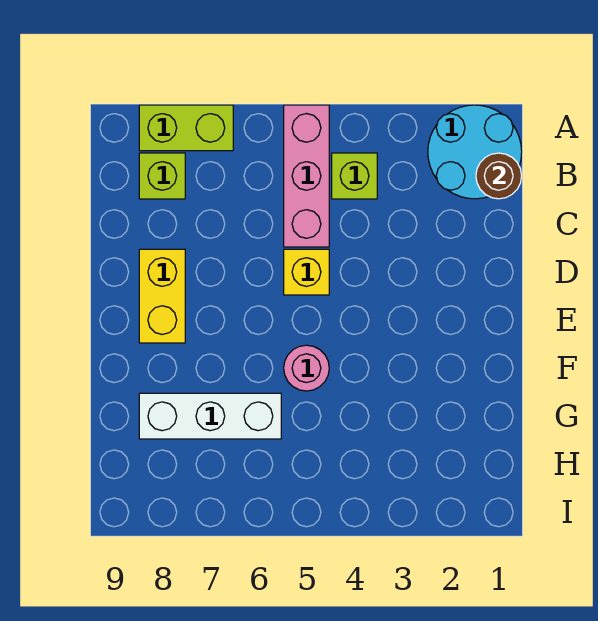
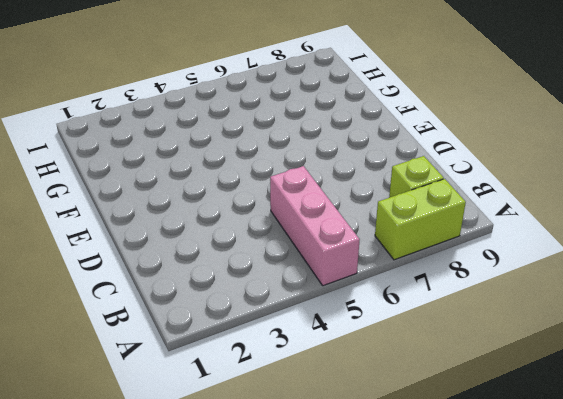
none -> cyan 2x2 round brick [428,105,522,199]
none -> lime 1x1 brick [332,153,377,199]

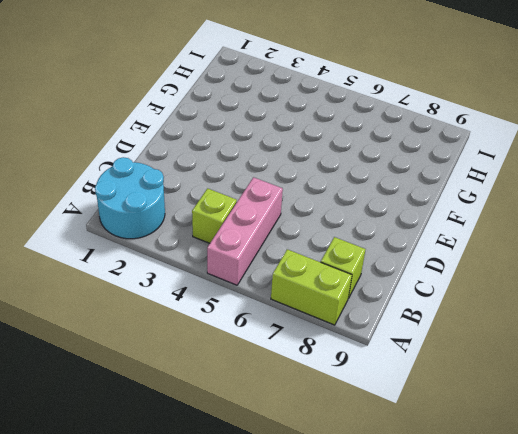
none -> yellow 1x1 brick [284,249,329,295]
none -> yellow 1x2 brick [139,249,185,343]

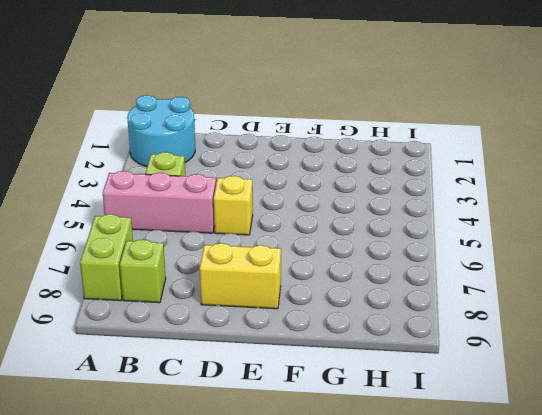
none -> pink 1x1 round brick [284,345,329,391]
none -> white 1x3 brick [139,393,281,439]

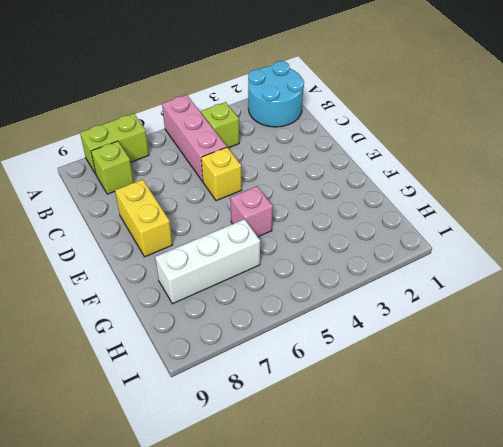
pink 1x1 brick [230,186,273,237] -> pink 1x1 round brick [284,345,329,391]
none -> brown 1x1 round brick [476,153,522,199]

